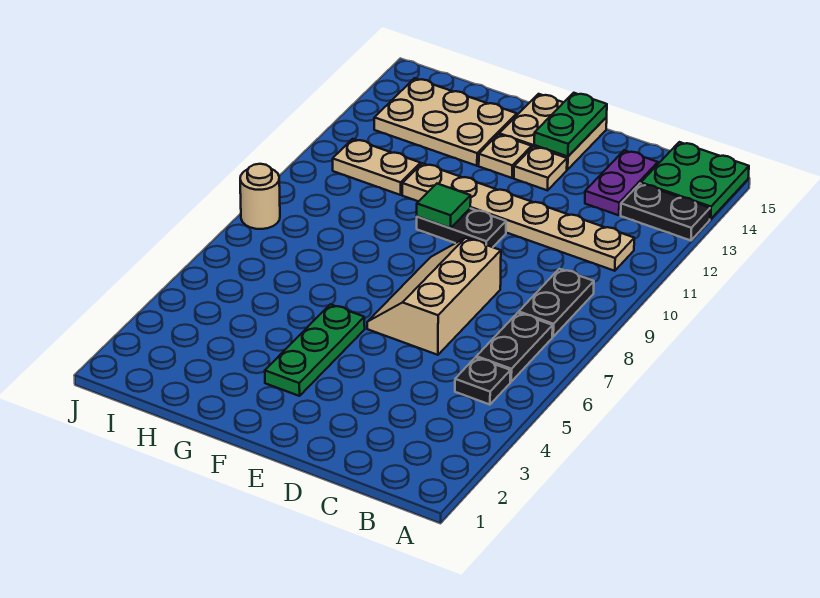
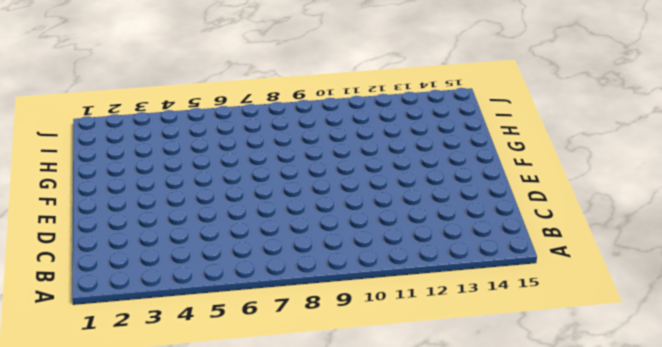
none -> black 1x2 plate [621,184,710,241]
none -> green 2x2 plate [641,142,749,219]
none -> black 1x1 plate [455,357,511,405]

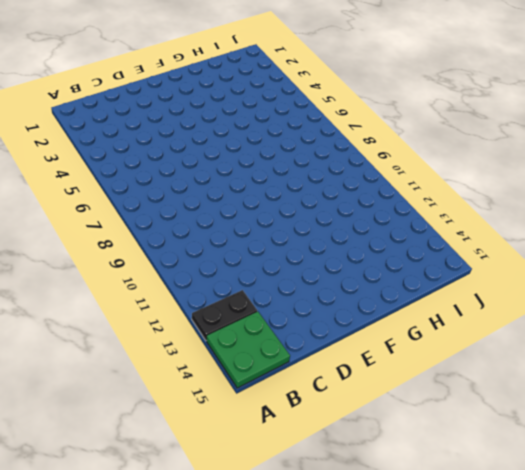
none -> black 1x1 plate [455,357,511,405]
none -> black 1x2 plate [476,313,553,382]
none -> black 1x2 plate [519,269,594,337]

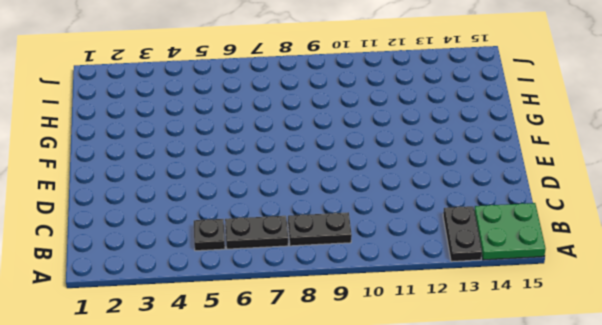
none -> tan 1x6 plate [402,163,634,271]
none -> purple 1x2 plate [585,150,658,215]
none -> tan 2x3 slope [367,238,501,355]

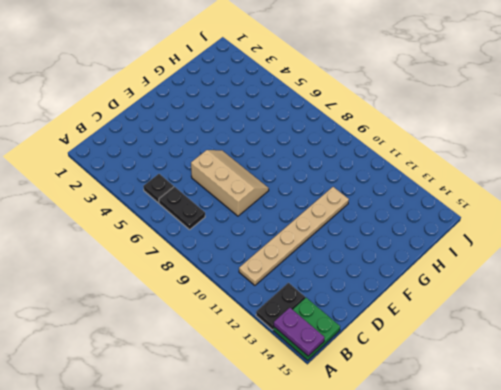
purple 1x2 plate [274,308,325,356] -> purple 1x2 plate moved to [585,150,658,215]
none -> black 1x2 plate [519,269,594,337]
none -> black 1x2 plate [417,208,506,247]
none -> tan 1x1 plate [514,147,567,190]

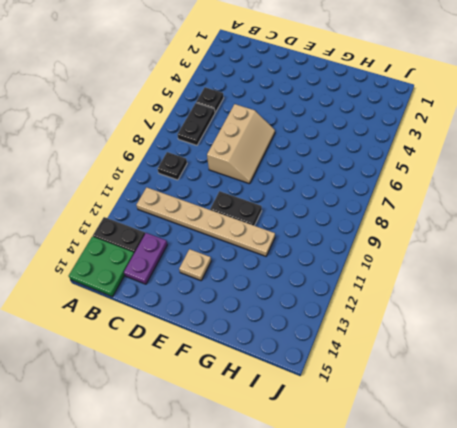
black 1x1 plate [158,152,187,180] -> black 1x2 plate [519,269,594,337]
none -> tan 2x2 plate [499,94,607,170]
none -> green 1x3 plate [265,304,365,396]
none -> tan 1x1 plate [479,134,532,178]

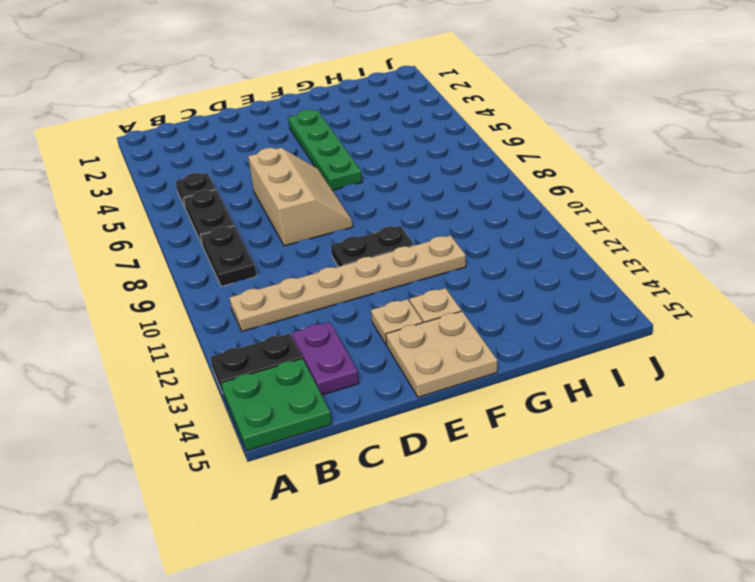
green 1x4 plate [288,110,362,190] -> green 1x3 plate [265,304,365,396]
none -> tan 2x3 plate [374,78,517,166]
none -> tan 1x2 plate [333,139,421,195]
none -> tan 1x1 round brick [240,164,280,229]

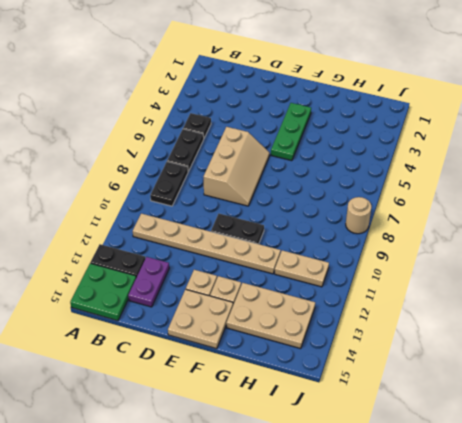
none -> green 1x2 plate [534,93,607,157]
none -> green 1x1 tile [417,184,471,228]

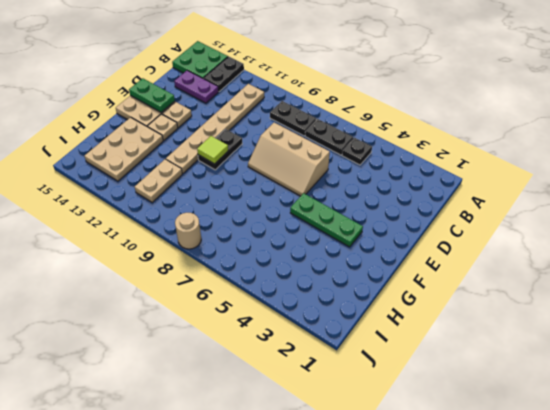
lime 1x1 tile [197,136,228,164] -> green 1x1 tile [417,184,471,228]

